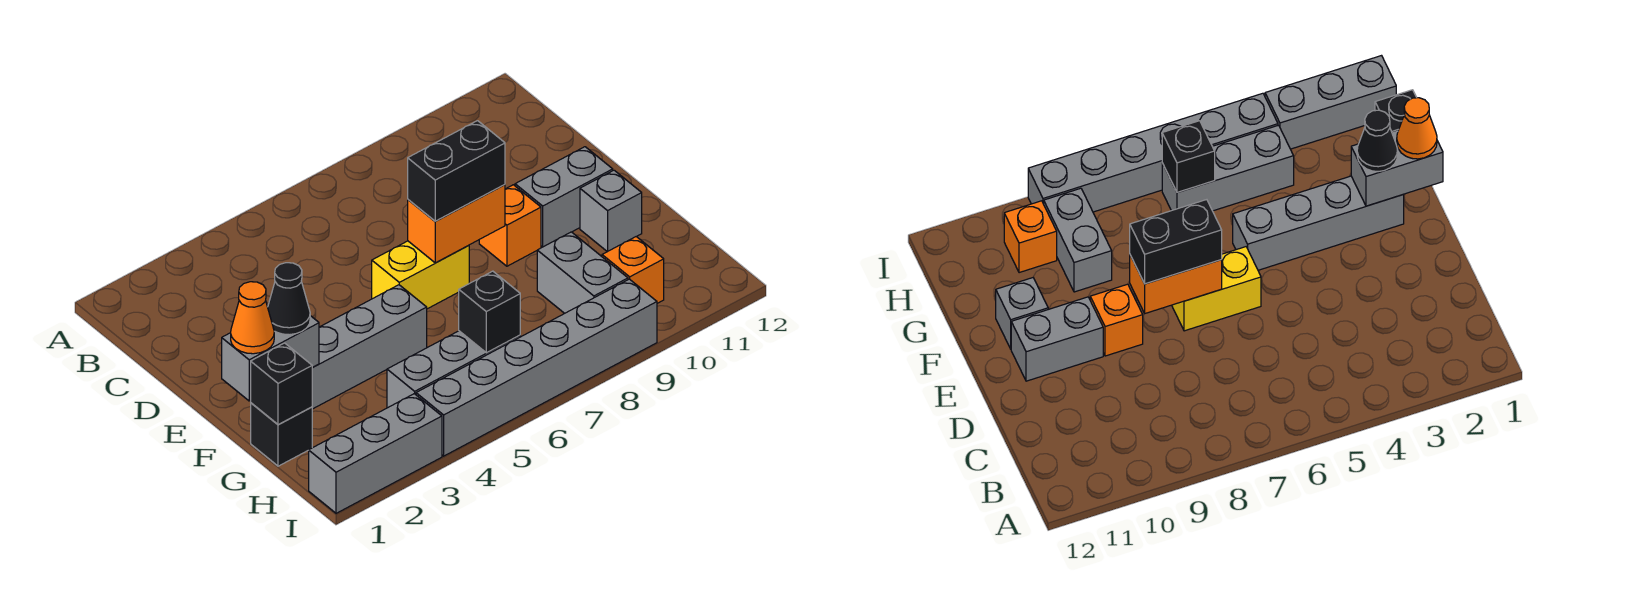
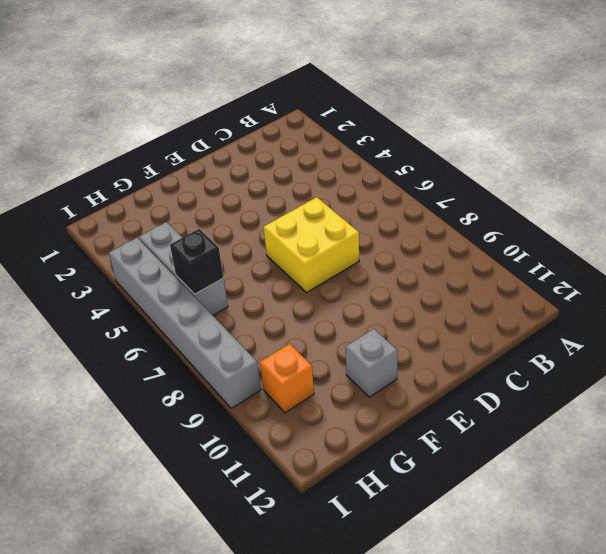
yellow 2x2 brick [264,197,359,292] -> yellow 1x2 brick [372,241,469,309]
none -> orange 1x1 brick [479,185,541,266]
none -> grey 1x2 brick [515,147,613,247]
none -> grey 1x4 brick [312,285,427,409]

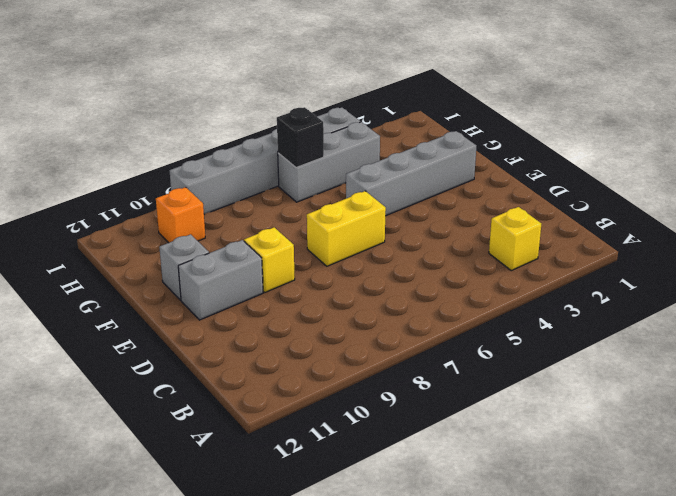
yellow 1x1 brick [489,207,541,271] -> none
yellow 1x1 brick [244,227,295,292] -> orange 1x1 brick [479,185,541,266]
none -> black 1x1 brick [251,403,312,466]
none -> grey 1x2 brick [537,232,628,313]
none -> grey 1x3 brick [309,394,442,513]

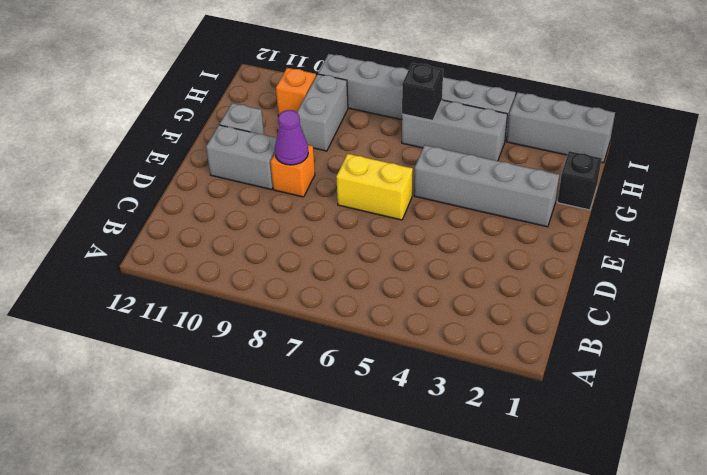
purple 1x1 cone [275,110,308,165] -> none
none -> orange 1x2 brick [408,185,505,263]
none -> grey 1x2 brick [222,316,319,401]
none -> black 1x1 brick [251,343,312,425]

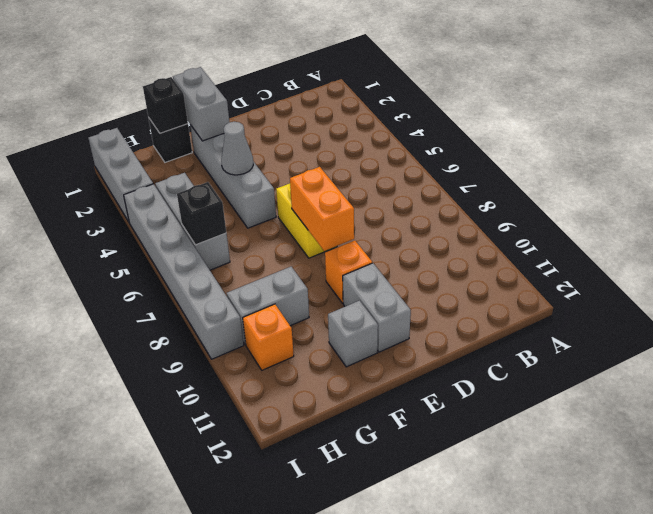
grey 1x1 cone [221,122,253,175] -> none
none -> black 1x2 brick [408,121,505,221]
none -> orange 1x1 cone [231,282,274,354]
none -> black 1x1 cone [268,263,310,335]

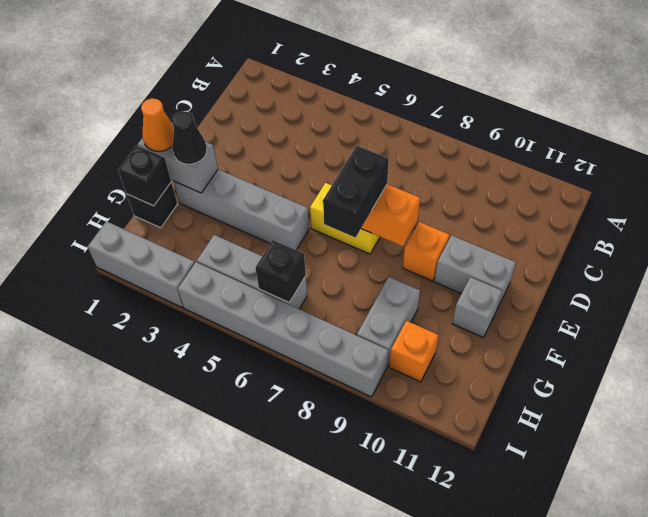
black 1x2 brick [323,146,389,238] -> black 1x2 brick turned to [408,121,505,221]

